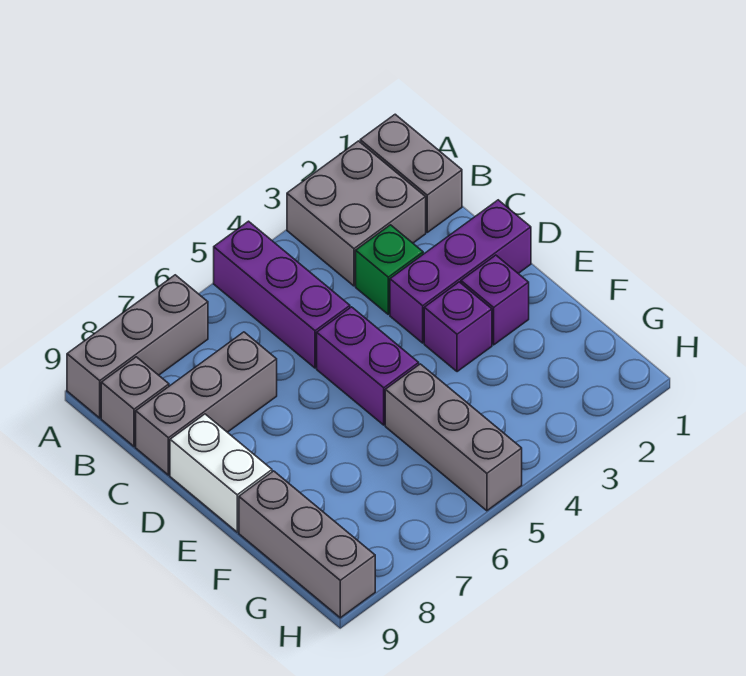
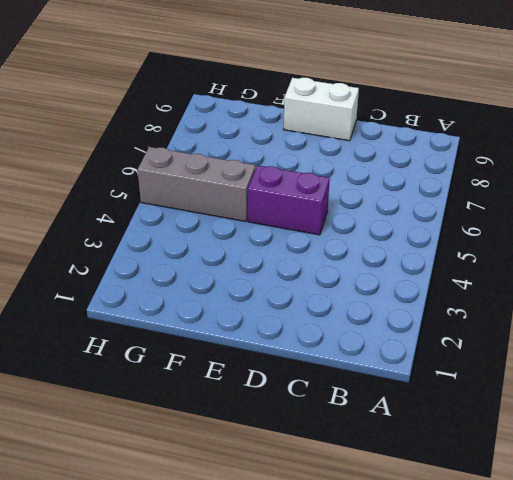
none -> grey 1x2 brick [360,114,462,232]
none -> grey 2x2 brick [287,141,426,286]
none -> purple 1x3 brick [214,221,350,368]

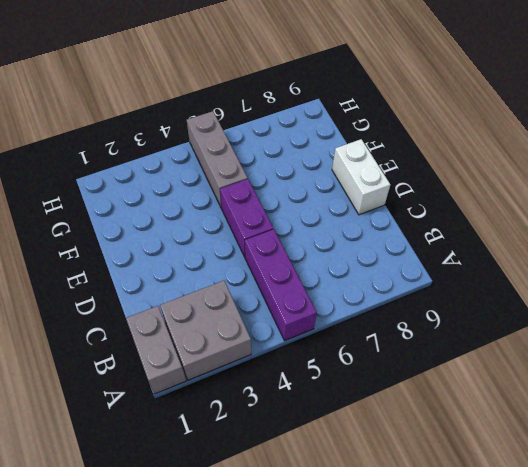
none -> grey 1x3 brick [67,275,208,418]
none -> grey 1x1 brick [101,357,169,447]
none -> green 1x1 brick [356,225,423,314]

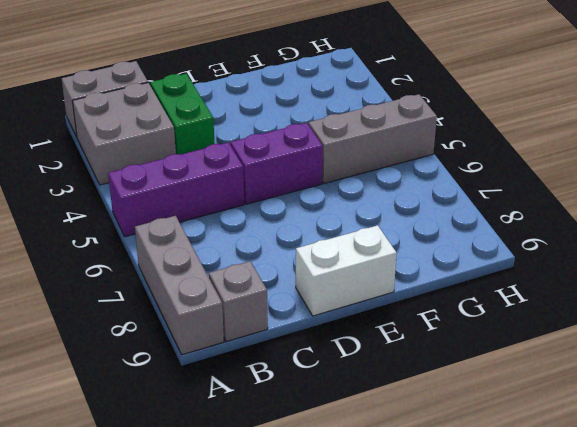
green 1x2 brick [150,74,215,155] -> green 1x1 brick [356,225,423,314]
none -> grey 1x3 brick [136,332,277,475]
none -> purple 1x3 brick [390,200,531,343]
none -> purple 1x1 brick [461,255,529,345]

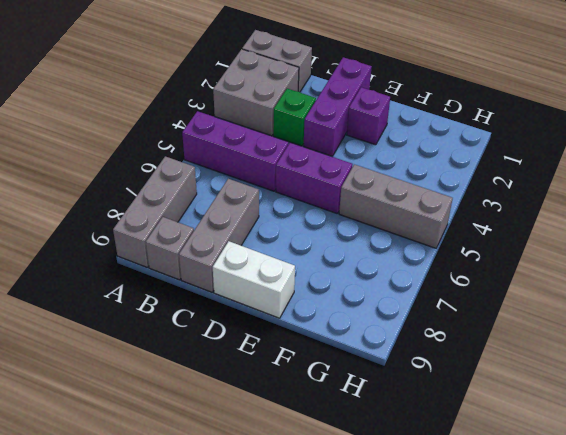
none -> purple 1x1 brick [424,282,492,372]
none -> grey 1x3 brick [239,471,375,618]

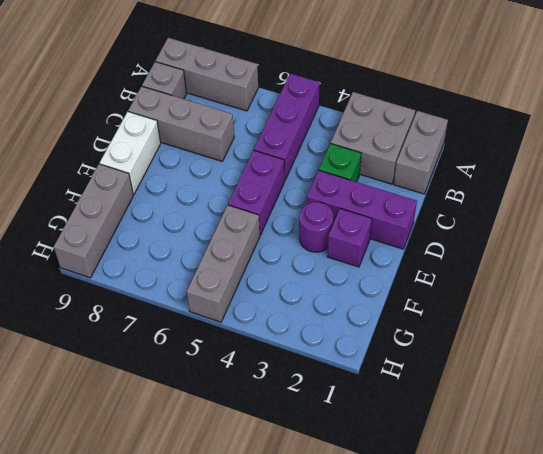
purple 1x1 round brick [299,202,333,252] -> purple 1x1 brick [424,282,492,372]

